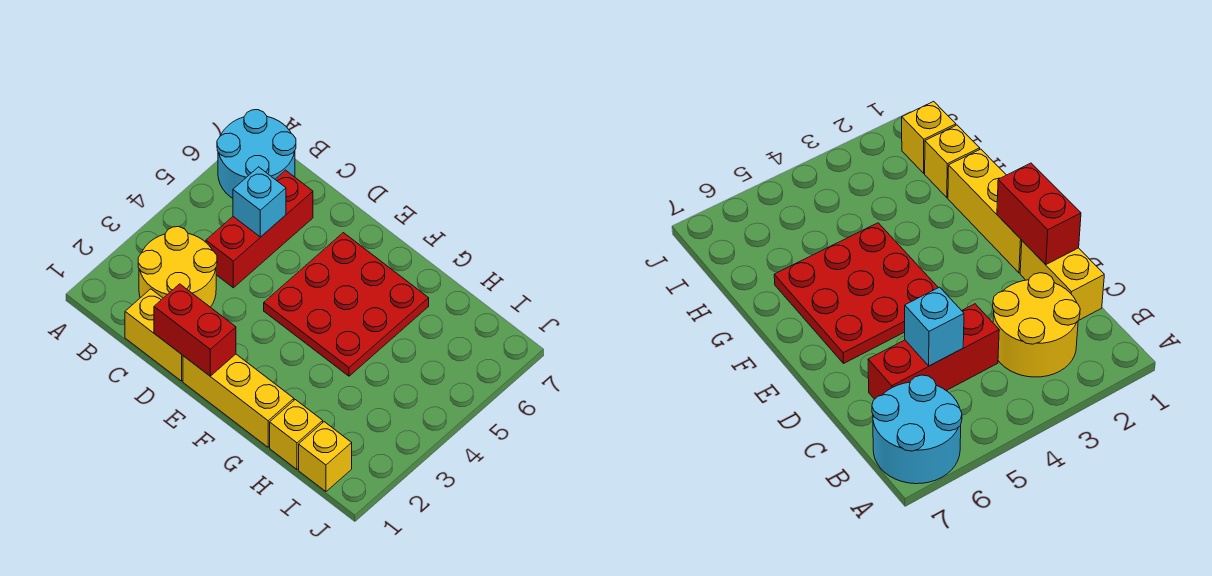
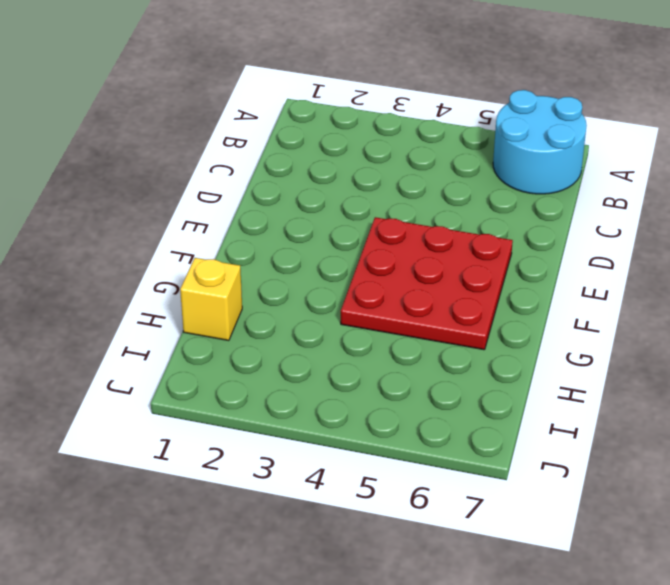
none -> yellow 2x2 round brick [138,227,217,307]
none -> yellow 1x2 brick [125,289,183,381]

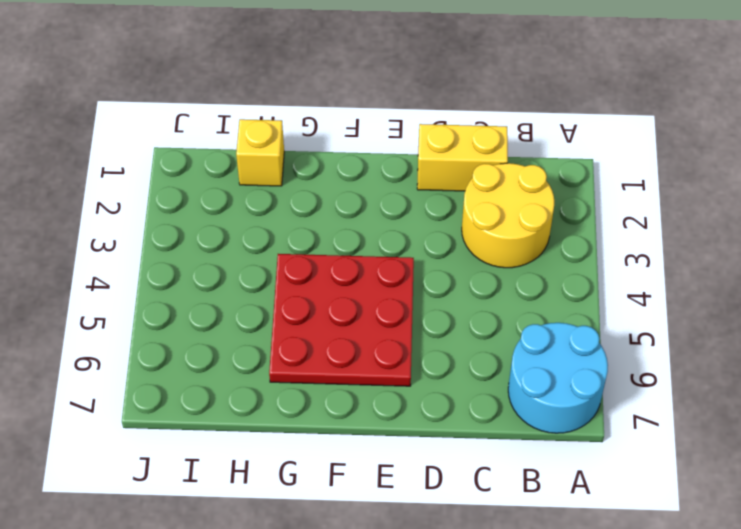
none -> red 1x3 brick [206,170,313,288]
none -> yellow 1x3 brick [183,354,294,447]

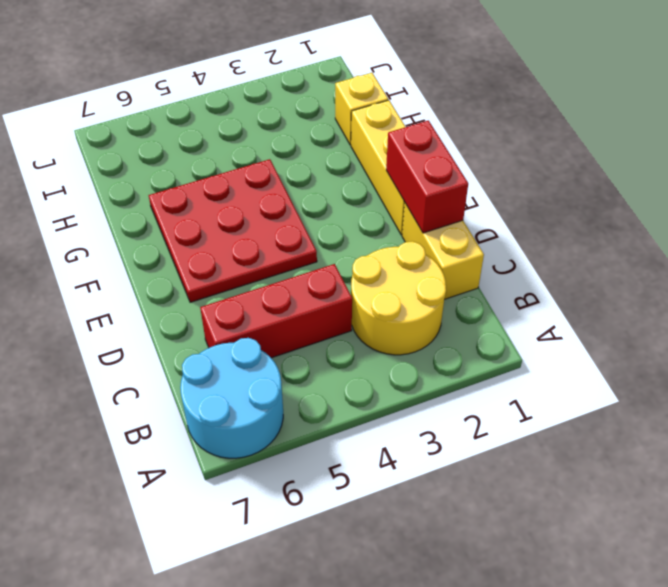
none -> yellow 1x1 brick [299,422,352,492]
none -> cyan 1x1 brick [233,167,286,237]

